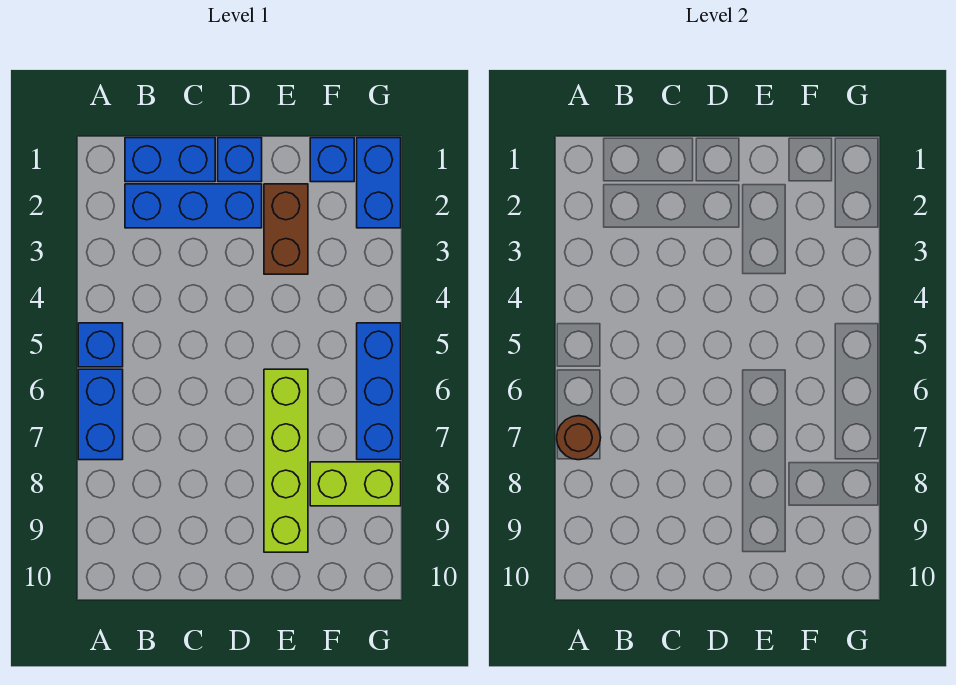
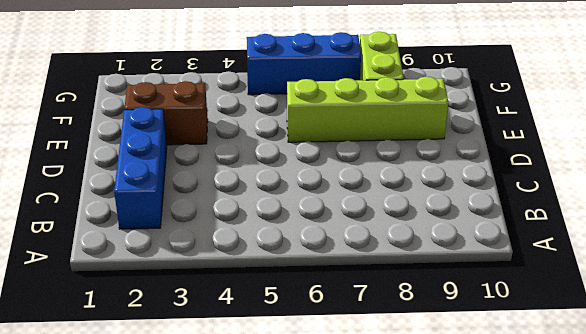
none -> blue 1x1 brick [78,323,123,367]
none -> blue 1x2 brick [78,369,123,460]
none -> blue 1x2 brick [125,138,215,182]

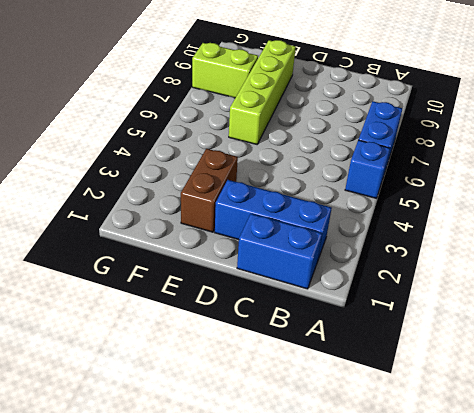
none -> blue 1x1 brick [218,138,262,182]
none -> blue 1x1 brick [310,138,354,182]
none -> blue 1x2 brick [357,138,401,228]

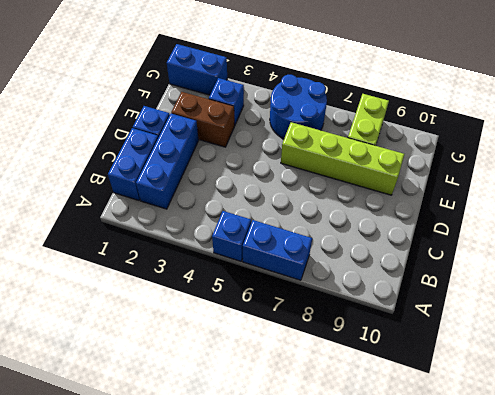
blue 1x1 brick [209,78,244,124] -> blue 1x1 brick moved to [310,138,354,182]
blue 2x2 round brick [270,75,327,139] -> blue 1x3 brick [357,323,401,460]
none -> brown 1x1 round brick [557,416,601,460]

